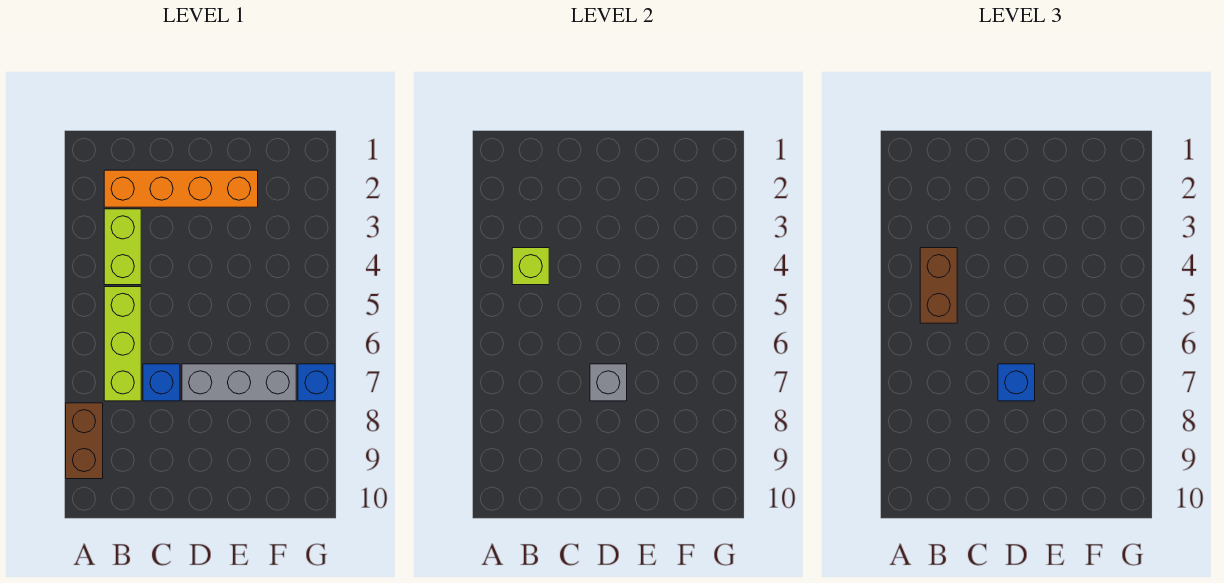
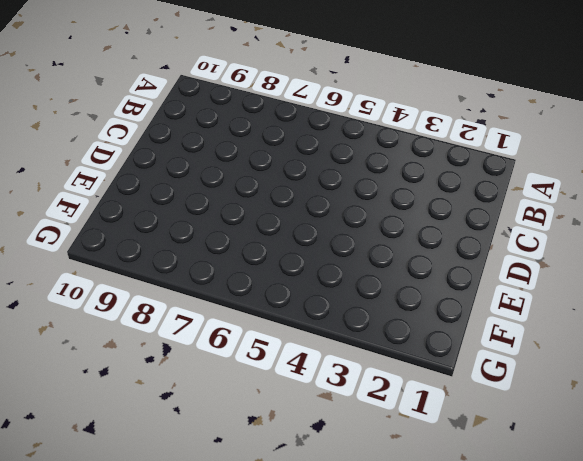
none -> brown 1x2 brick [66,403,103,479]
none -> orange 1x4 brick [104,170,258,207]

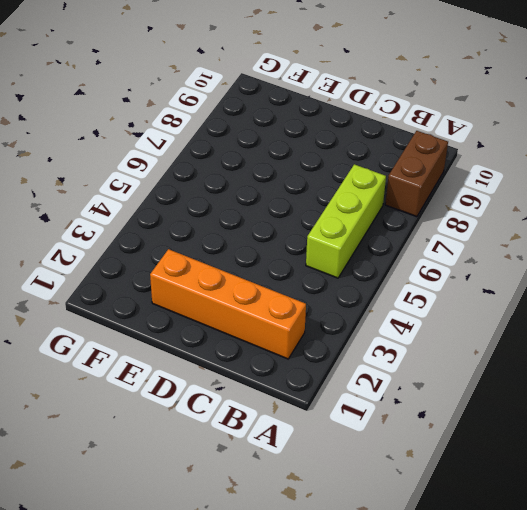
none -> lime 1x2 brick [104,209,141,285]
none -> blue 1x1 brick [143,364,180,401]

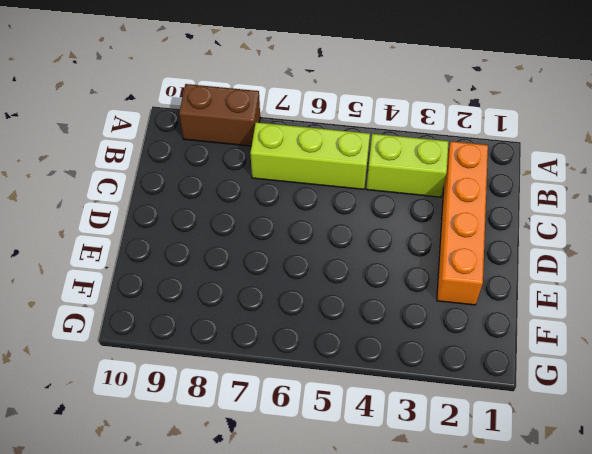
none -> blue 1x1 brick [143,364,180,401]
none -> grey 1x3 brick [182,364,296,401]

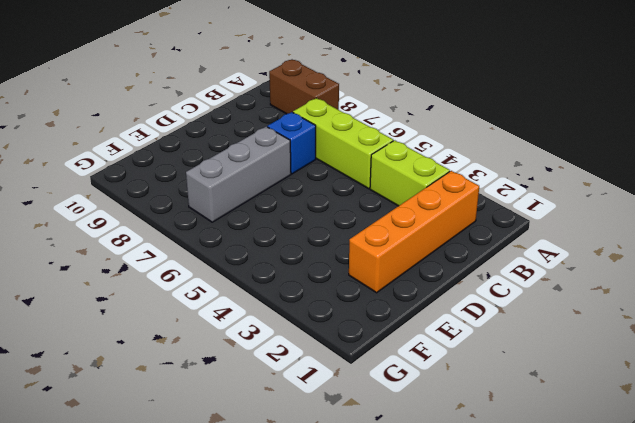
none -> blue 1x1 brick [298,364,335,401]
none -> lime 1x1 brick [512,248,549,285]

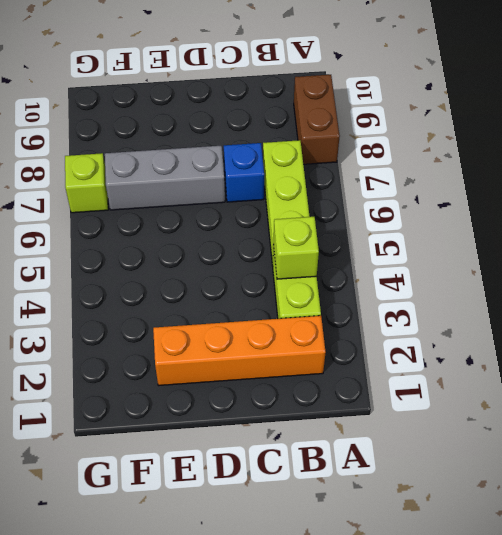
lime 1x1 brick [65,153,108,213] -> blue 1x1 brick [298,364,335,401]
none -> grey 1x1 brick [590,364,627,401]
none -> brown 1x2 brick [920,248,957,323]

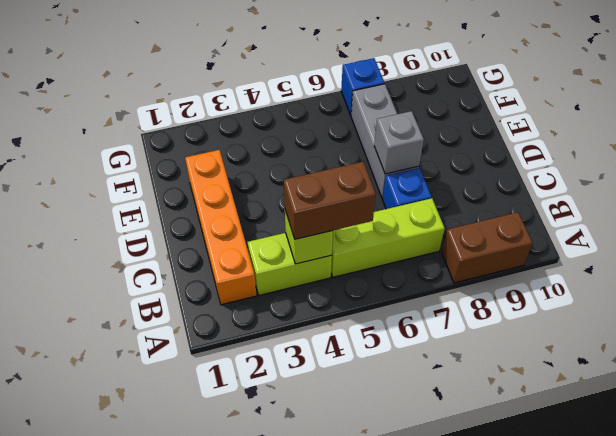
none -> blue 1x1 brick [998,364,1035,401]

